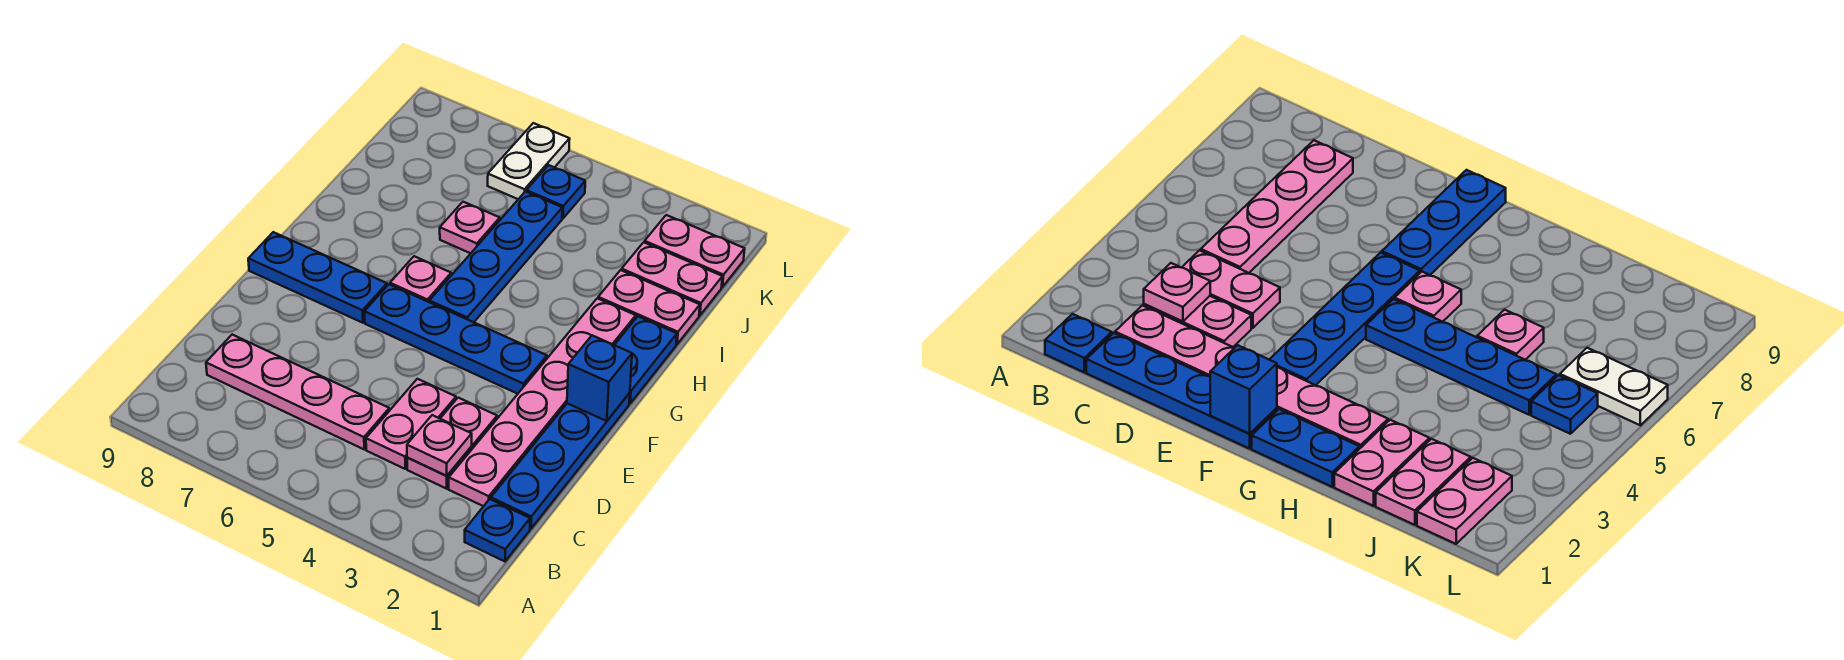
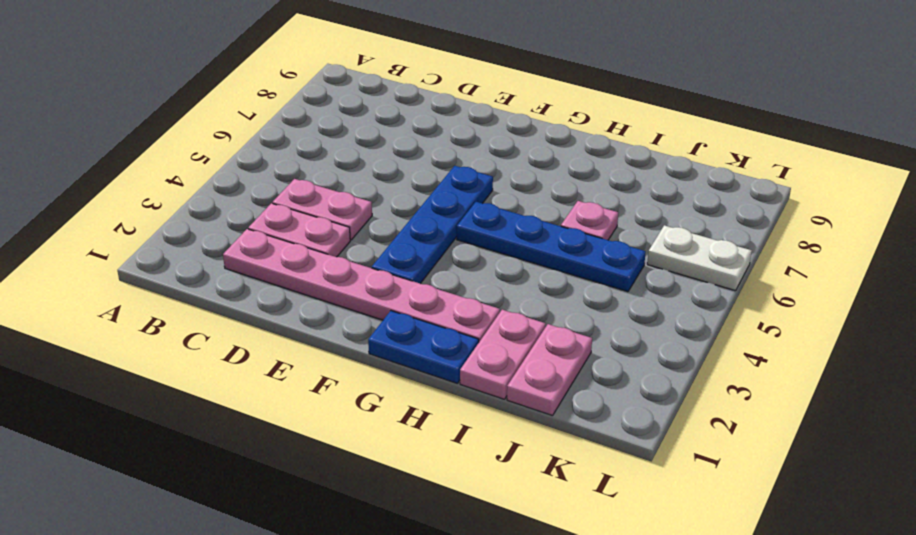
none -> blue 1x1 plate [465,499,530,561]
none -> blue 1x4 plate [491,393,630,529]
none -> pink 1x4 plate [206,335,389,449]

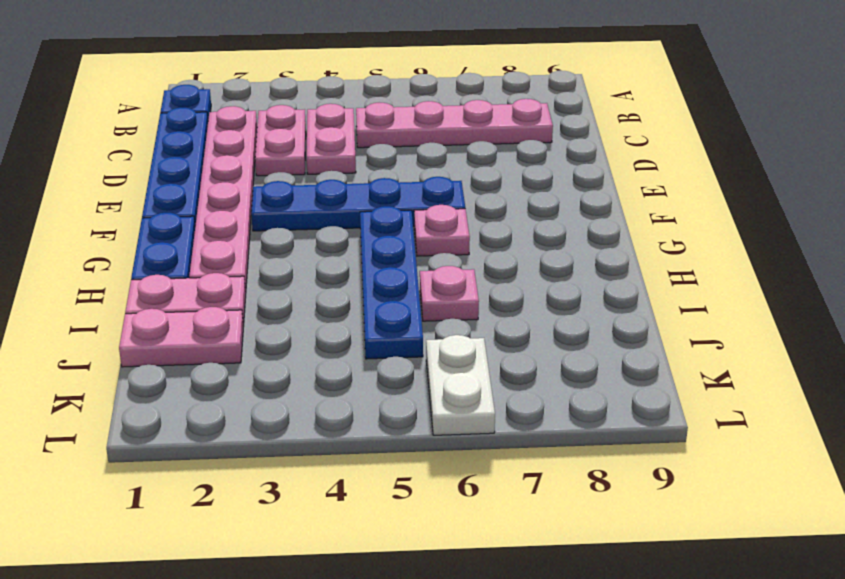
none -> blue 1x3 plate [248,232,387,323]
none -> pink 1x2 plate [645,215,745,287]
none -> blue 1x1 plate [526,165,585,218]

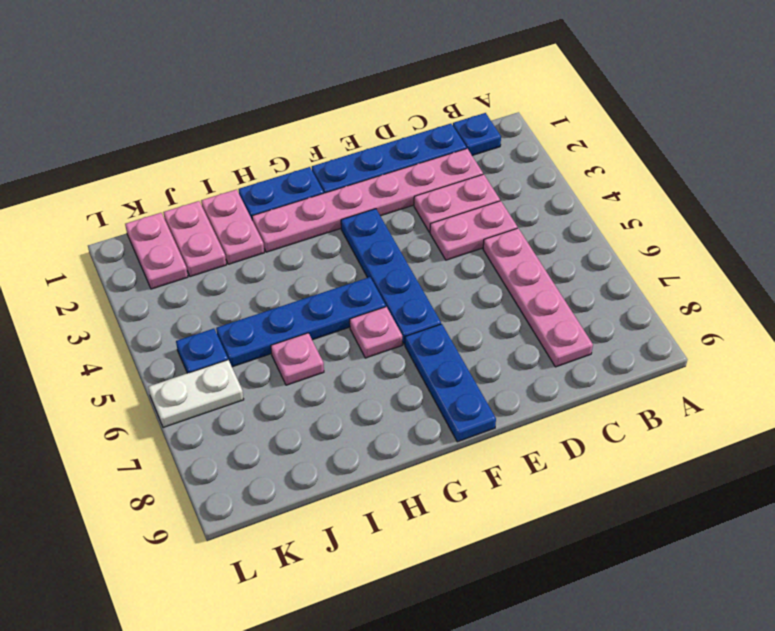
none -> pink 1x1 plate [407,415,472,476]
none -> blue 1x1 brick [567,335,632,421]

